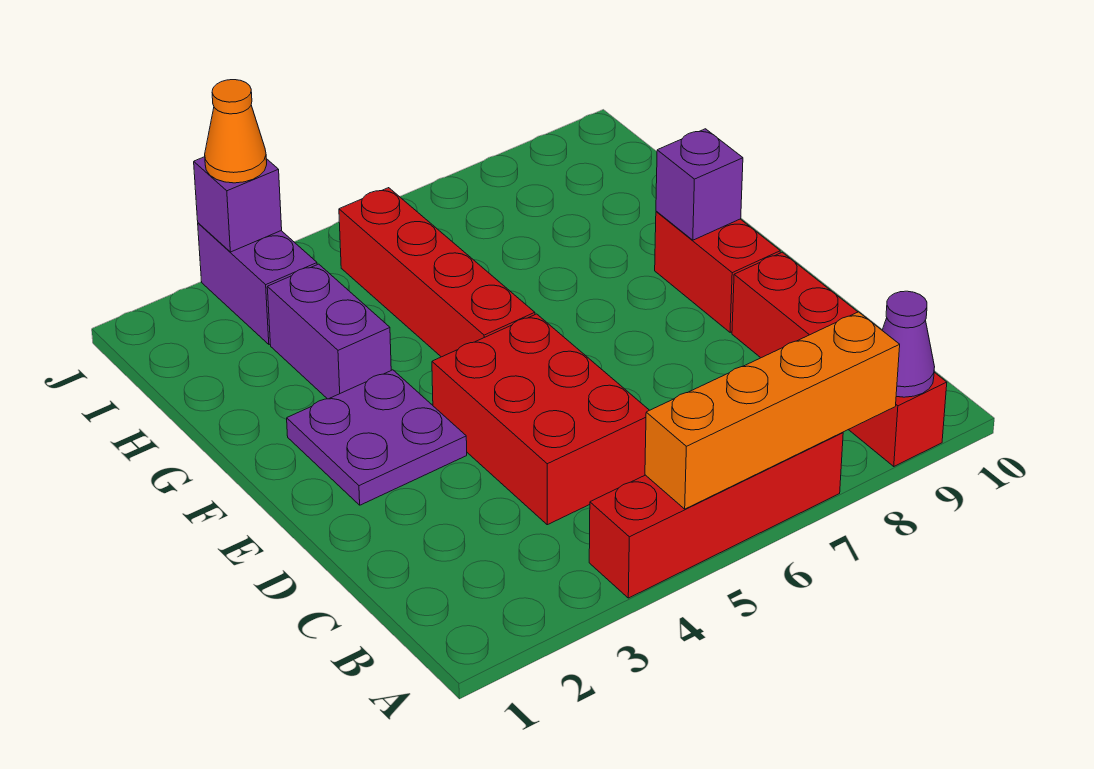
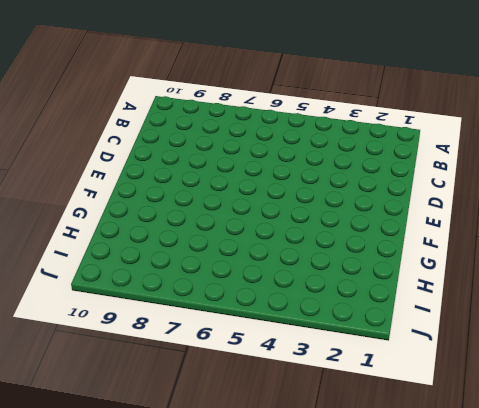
none -> red 1x4 brick [589,432,843,598]
none -> red 1x4 brick [732,252,947,466]
none -> red 2x3 brick [432,314,649,525]

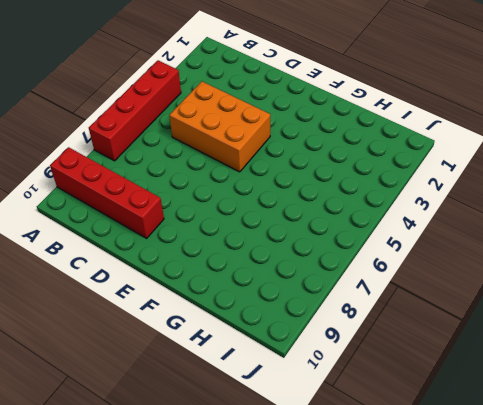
orange 2x3 brick [169,82,270,172] -> red 2x3 brick [432,314,649,525]
none -> purple 2x2 plate [287,370,467,505]
none -> red 1x2 brick [655,211,780,333]
none -> red 1x4 brick [339,188,535,357]

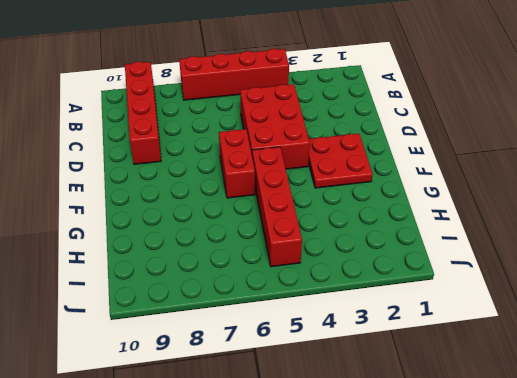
red 2x2 plate [308,134,373,188] -> purple 2x2 plate [287,370,467,505]
red 1x2 brick [219,129,255,198] -> red 1x2 brick moved to [655,211,780,333]
none -> purple 1x2 brick [267,264,391,399]
none -> purple 1x2 brick [198,223,317,345]
none -> orange 1x4 brick [645,312,900,509]

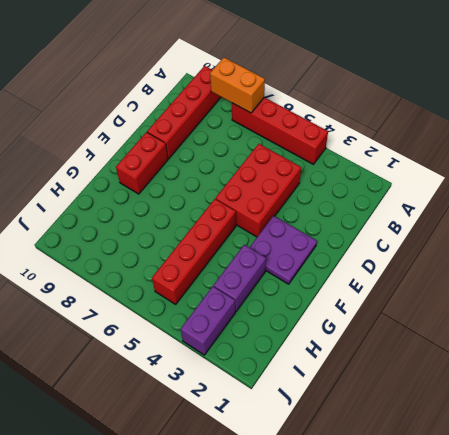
orange 1x2 brick [210,57,265,113] -> orange 1x4 brick [645,312,900,509]
none -> purple 1x1 cone [882,291,935,397]
none -> purple 1x1 brick [656,129,743,240]
none -> purple 1x1 brick [194,157,282,252]

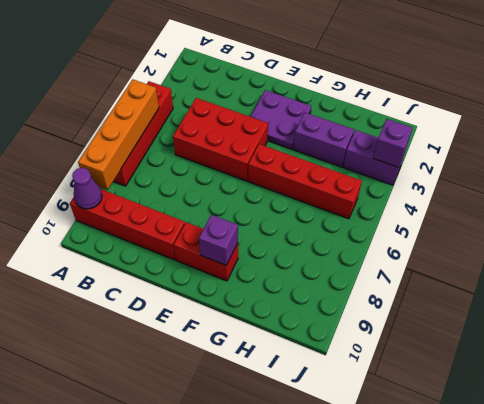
none -> orange 1x1 cone [205,80,267,183]

